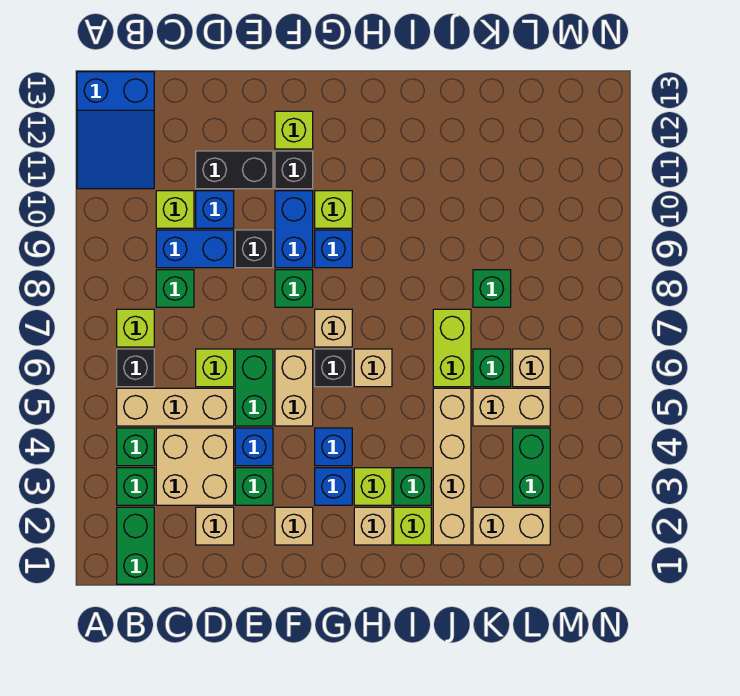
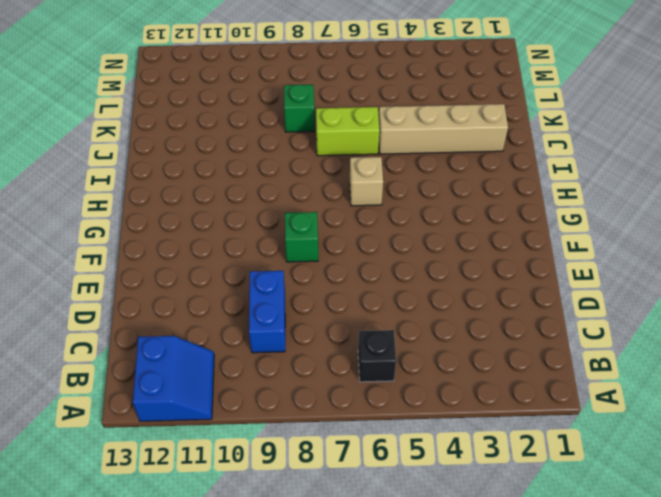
blue 2x2 slope [133,336,214,421] -> blue 2x3 slope [77,72,154,189]
none -> green 1x2 brick [117,507,154,584]
none -> green 1x1 brick [117,468,154,505]
none -> green 1x1 brick [117,428,154,466]
none -> tan 1x3 brick [117,388,234,426]

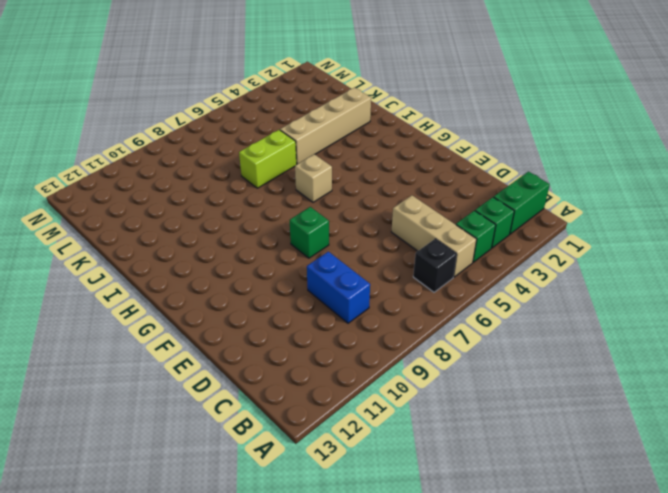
none -> blue 2x3 slope [77,72,154,189]
none -> lime 1x1 brick [117,309,154,347]
none -> tan 2x2 brick [156,428,234,505]
none -> green 1x1 brick [156,270,194,307]

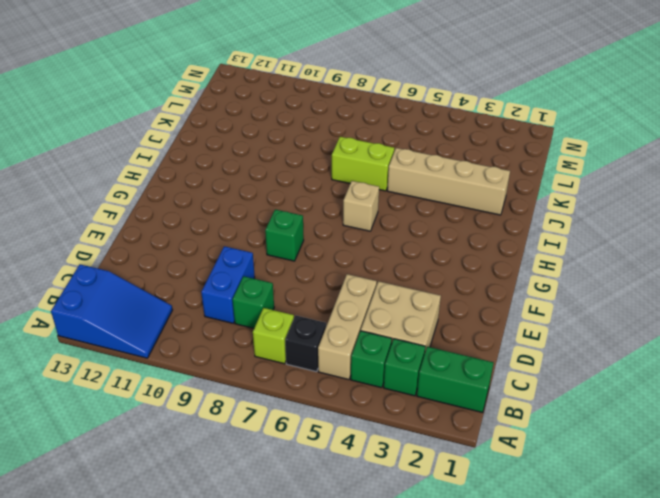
none -> lime 1x1 brick [156,191,194,228]
none -> tan 1x1 brick [196,507,234,545]
none -> lime 1x1 brick [196,349,234,387]
none -> blue 1x1 brick [196,191,234,228]

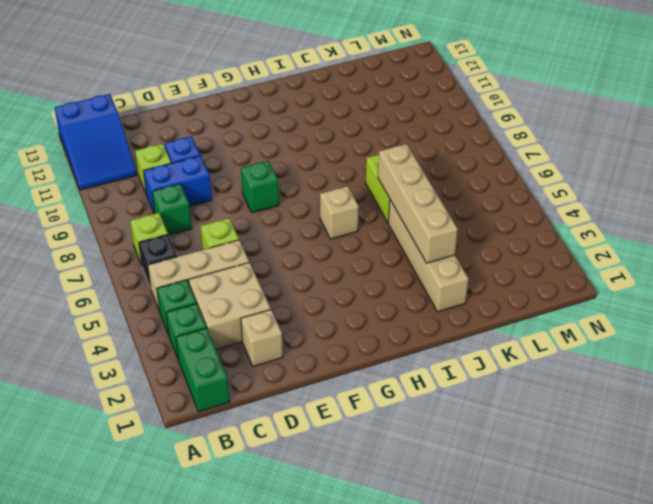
tan 1x4 brick [378,144,458,263] -> none
none -> black 1x2 brick [196,151,273,189]
none -> green 1x1 brick [235,468,273,505]
none -> blue 1x1 brick [235,428,273,466]
none -> green 1x2 brick [235,349,273,426]

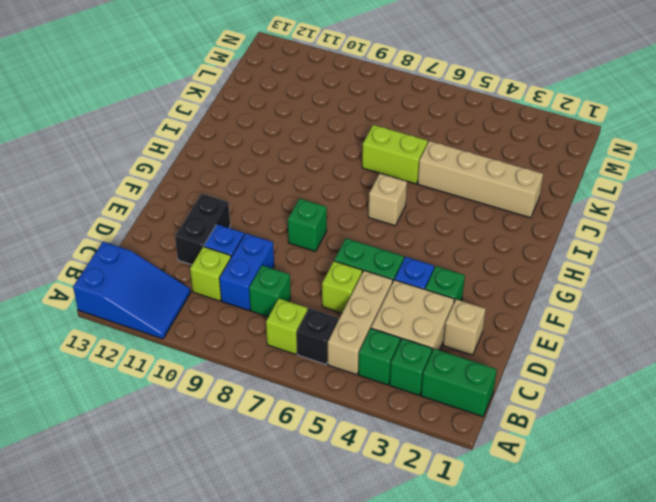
none -> black 1x1 brick [235,230,273,268]
none -> tan 1x1 brick [275,507,313,545]
none -> tan 1x2 brick [275,349,313,426]
none -> blue 1x2 brick [275,191,313,268]

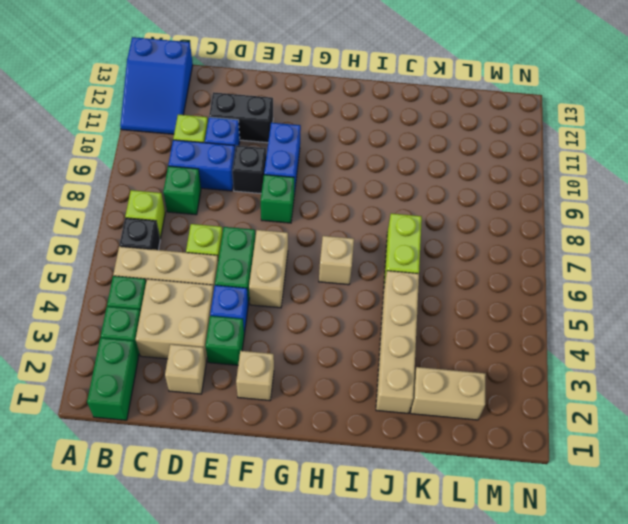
none -> black 1x1 brick [275,151,313,189]
none -> lime 1x1 brick [275,111,313,149]
none -> blue 1x1 brick [315,468,352,505]
none -> blue 1x1 brick [315,428,352,466]

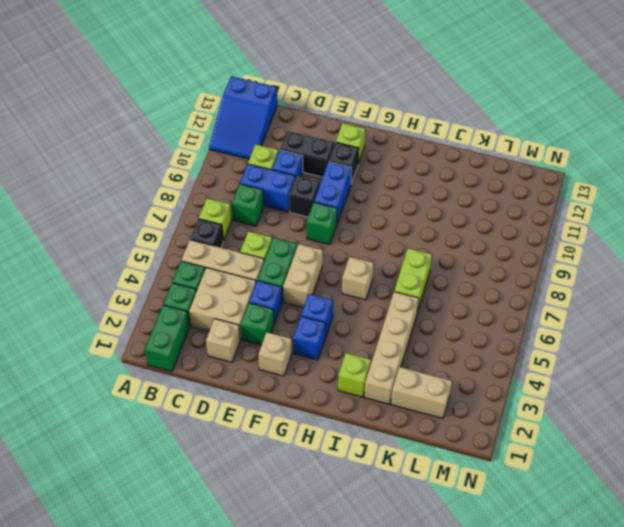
none -> black 1x1 brick [315,349,352,387]
none -> tan 1x1 brick [315,309,352,347]
none -> blue 1x1 brick [315,230,352,268]
none -> lime 1x1 brick [315,191,352,228]

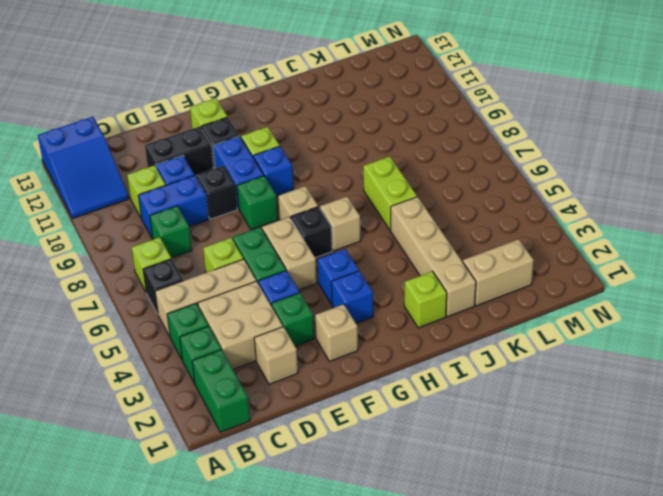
none -> tan 1x1 brick [354,507,392,545]
none -> lime 1x1 brick [354,468,392,505]
none -> green 1x1 brick [394,468,431,505]
none -> tan 1x2 brick [473,388,550,426]

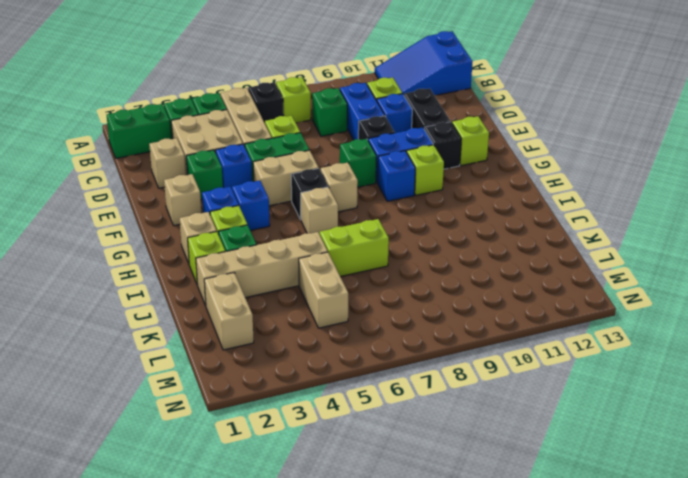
none -> green 1x1 brick [473,349,511,387]
none -> green 1x1 brick [473,270,511,307]
none -> green 1x2 brick [513,428,550,505]
none -> tan 1x1 brick [513,349,550,387]

